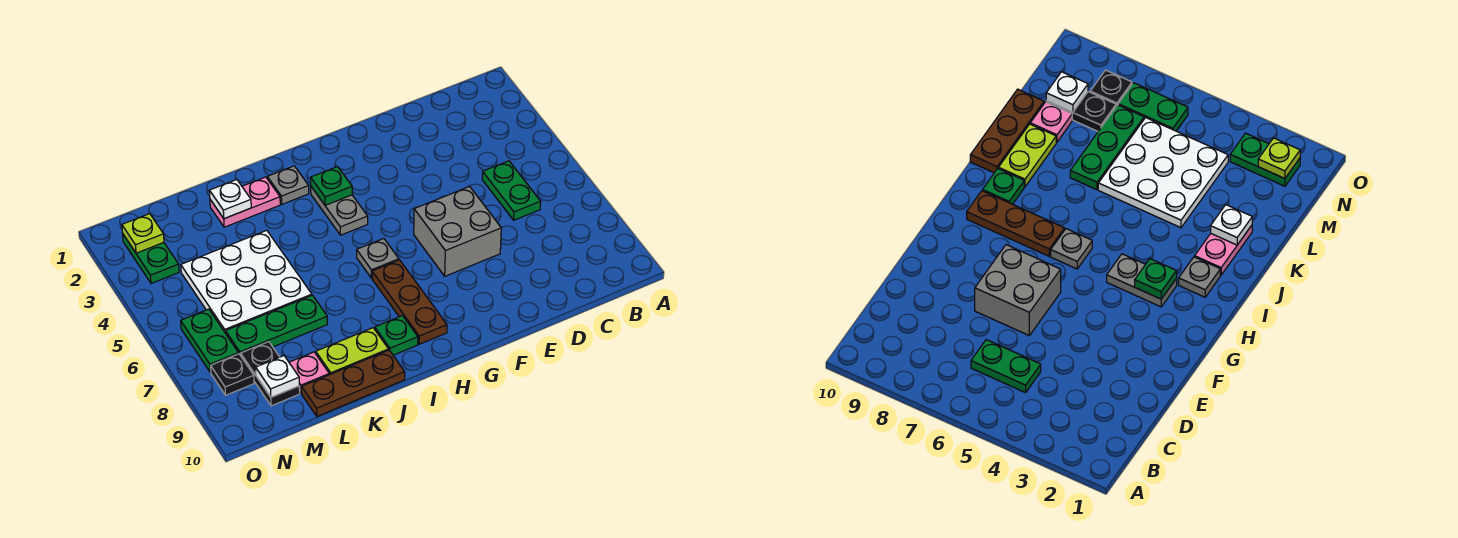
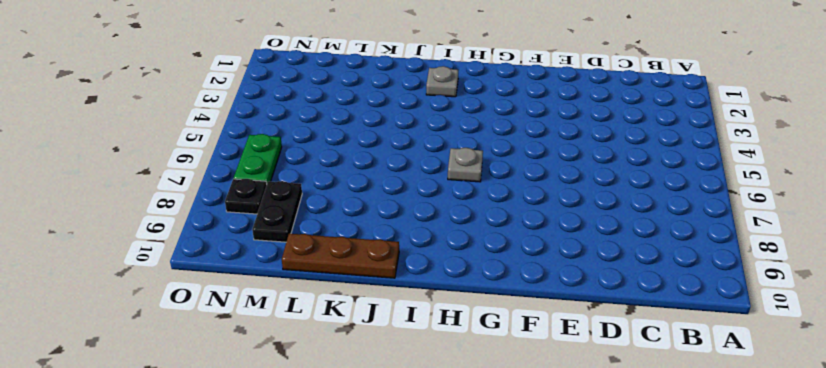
none -> green 1x2 plate [482,161,541,220]
none -> grey 2x2 brick [414,187,501,276]
none -> grey 1x2 plate [311,187,368,235]

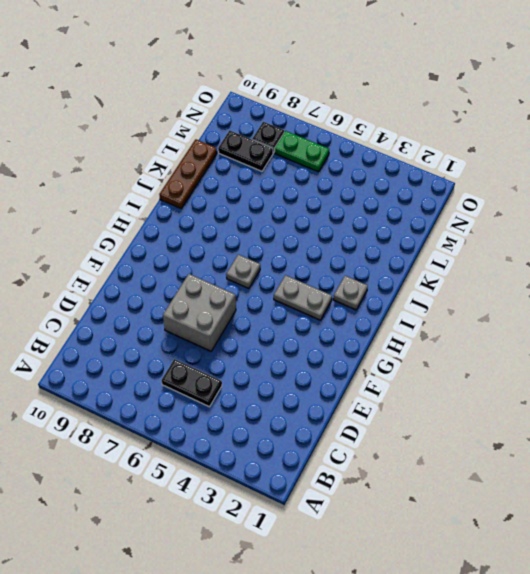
black 1x2 plate [162,359,222,407] -> green 1x2 plate [482,161,541,220]
none -> brown 1x3 plate [372,260,447,344]
none -> green 1x1 plate [375,316,418,355]
none -> pink 1x2 plate [210,177,280,227]

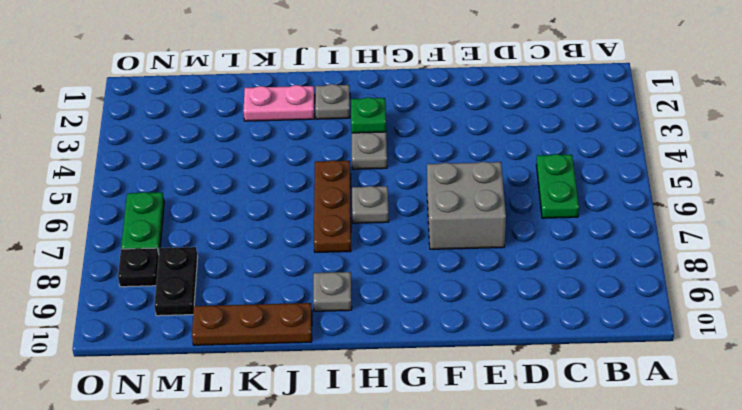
brown 1x3 plate [314,160,351,253] -> brown 1x3 plate moved to [372,260,447,344]
grey 1x1 plate [313,272,352,311] -> green 1x1 plate [375,316,418,355]
none -> lime 1x2 plate [316,328,389,375]
none -> white 3x3 plate [181,230,312,332]
none -> green 1x3 plate [225,295,327,355]

